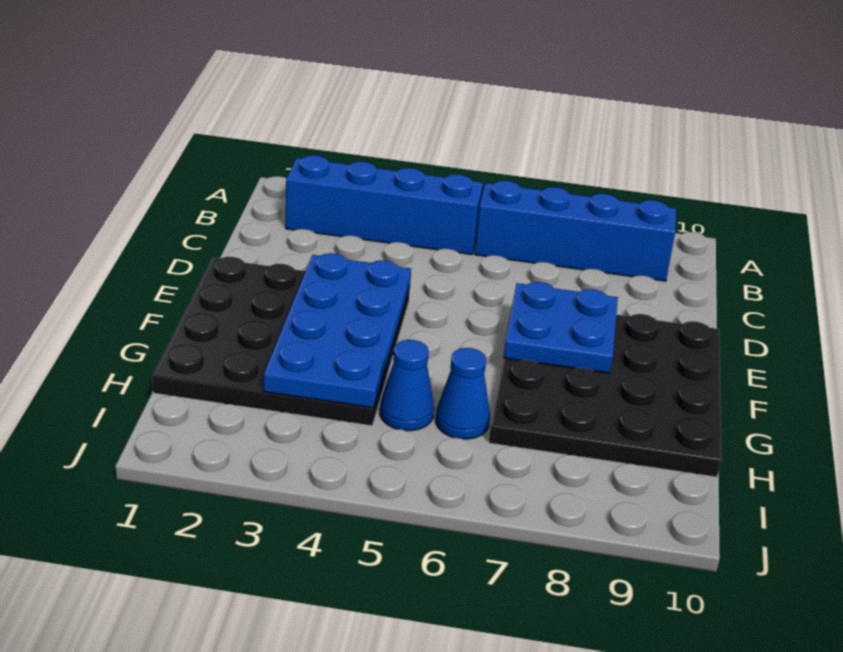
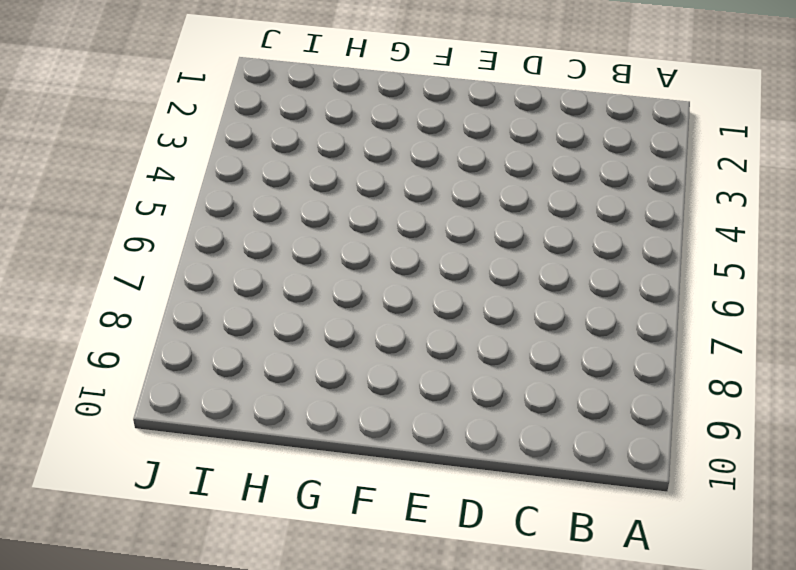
none -> blue 1x4 brick [286,155,483,254]
none -> blue 1x4 brick [475,181,676,281]

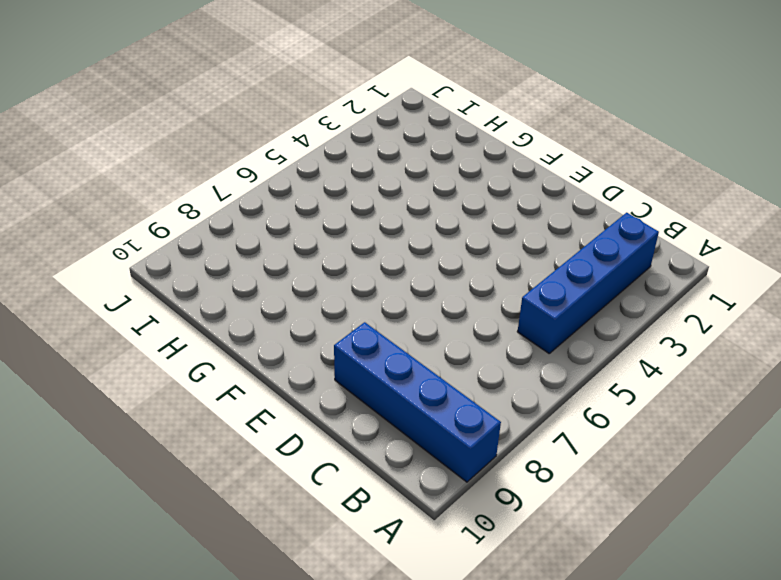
blue 1x4 brick [334,322,501,482] -> blue 1x4 brick turned to [475,181,676,281]
none -> black 4x4 plate [152,257,410,426]
none -> black 4x4 plate [489,314,721,477]

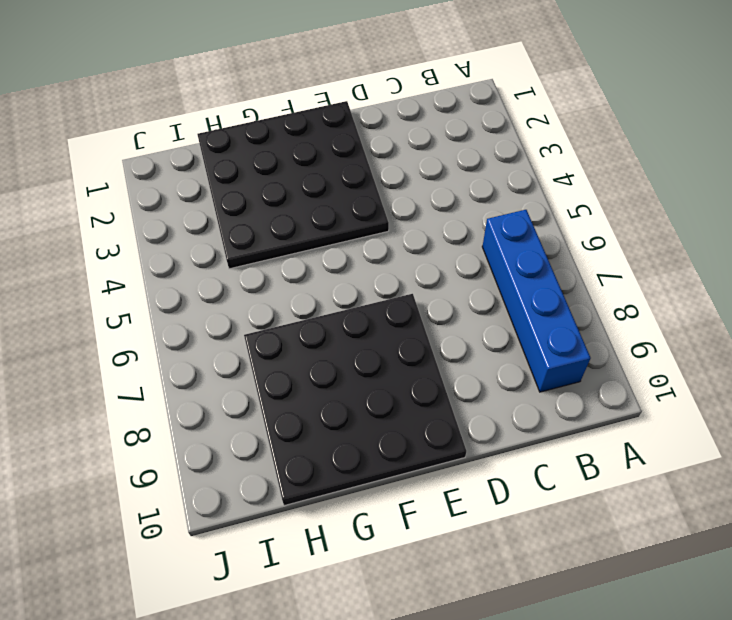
none -> blue 1x4 brick [286,155,483,254]
none -> blue 1x1 cone [380,340,434,431]

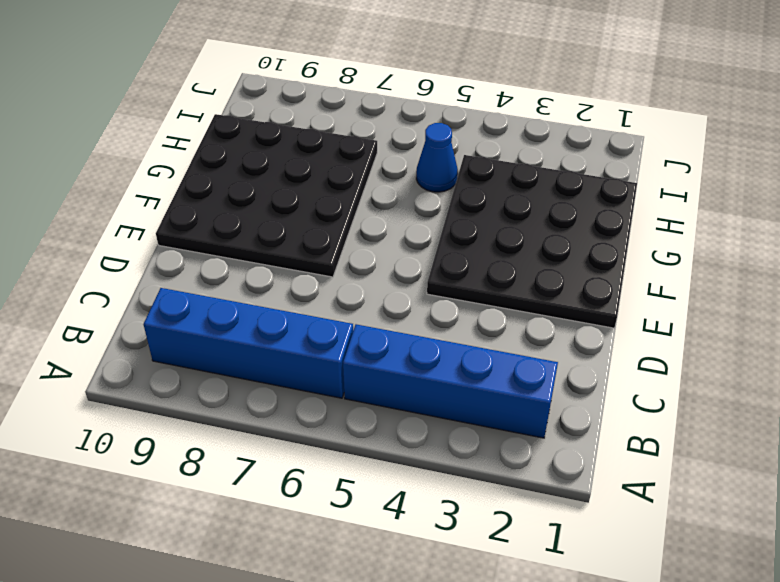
none -> blue 1x1 cone [436,348,490,439]
none -> blue 2x4 plate [264,253,411,408]

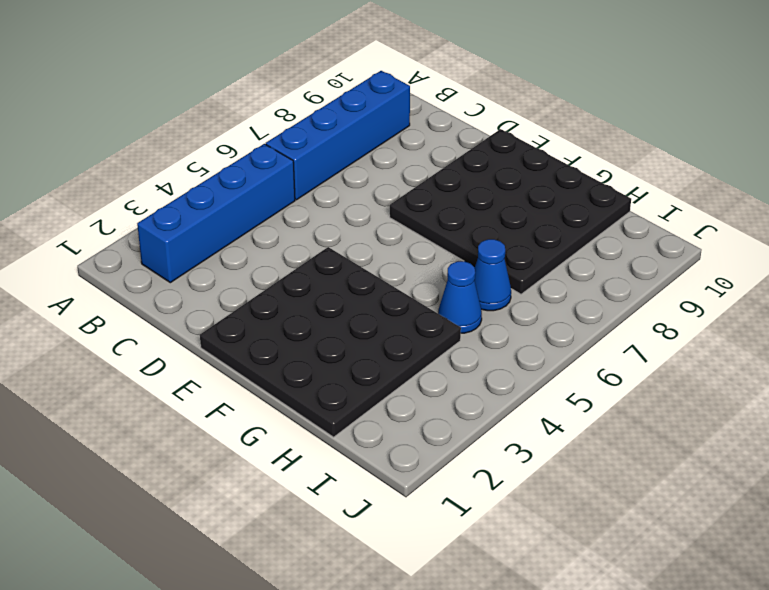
none -> blue 2x4 plate [264,253,411,408]
none -> blue 2x2 plate [503,282,618,373]

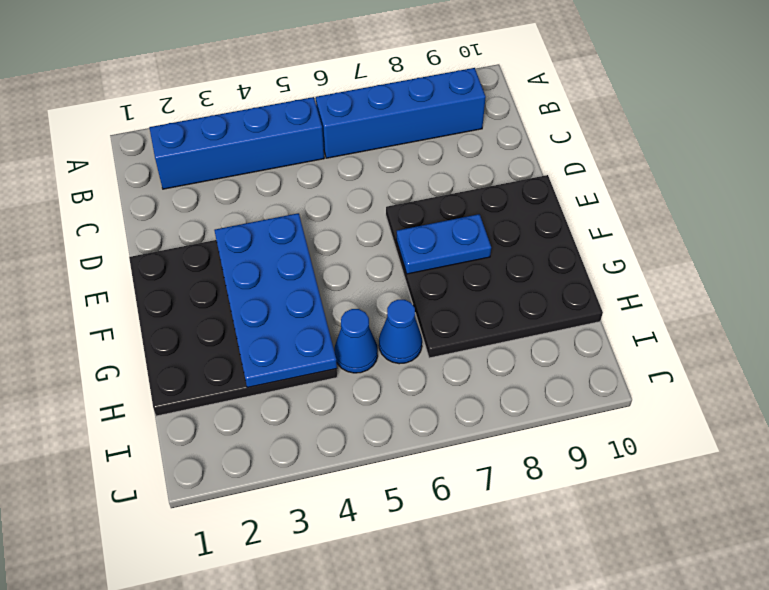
blue 1x2 plate [396,214,491,274] -> blue 2x2 plate [503,282,618,373]

